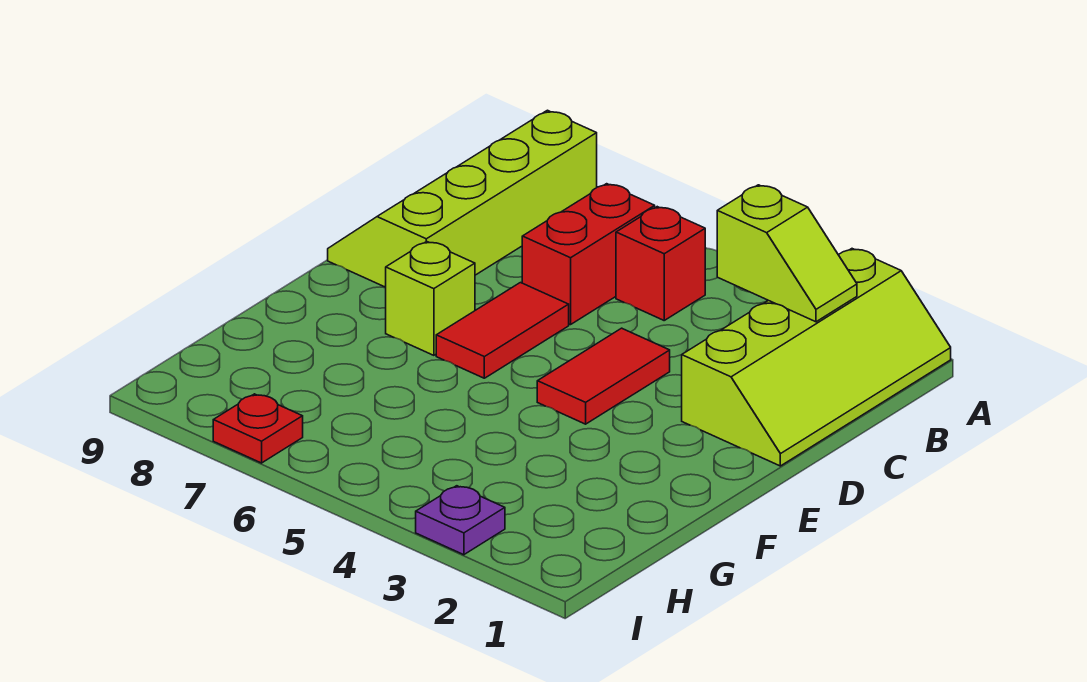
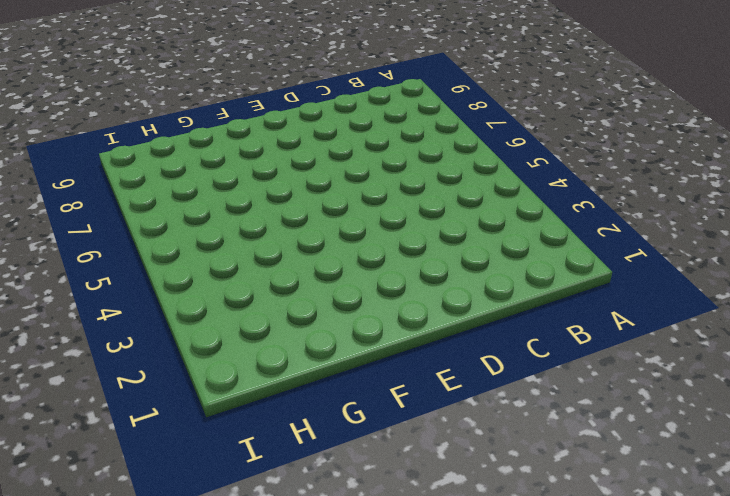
none -> lime 2x4 slope [682,249,951,466]
none -> lime 2x4 slope [328,110,597,287]

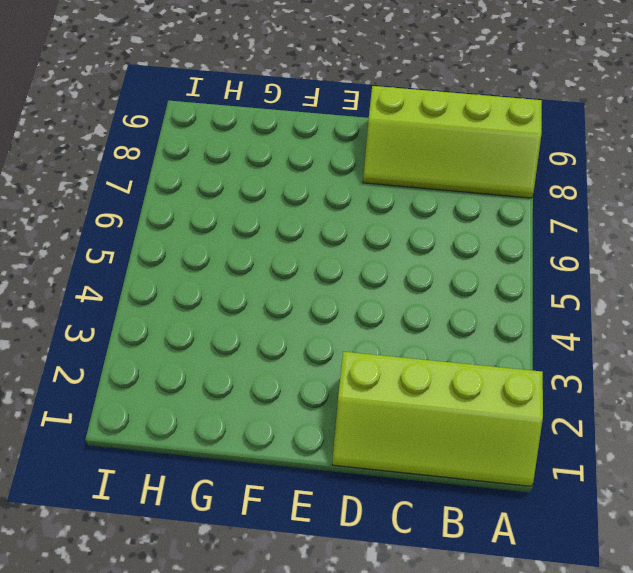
lime 2x4 slope [363,86,542,198] -> lime 2x4 slope turned to [328,110,597,287]
none -> red 1x1 brick [616,207,705,320]
none -> red 1x2 brick [522,184,655,325]

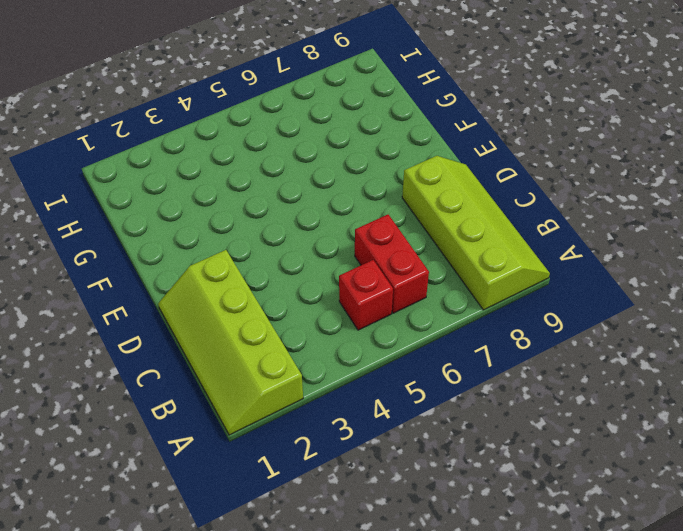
none -> red 1x2 tile [537,328,670,424]
none -> red 1x2 tile [436,283,569,378]

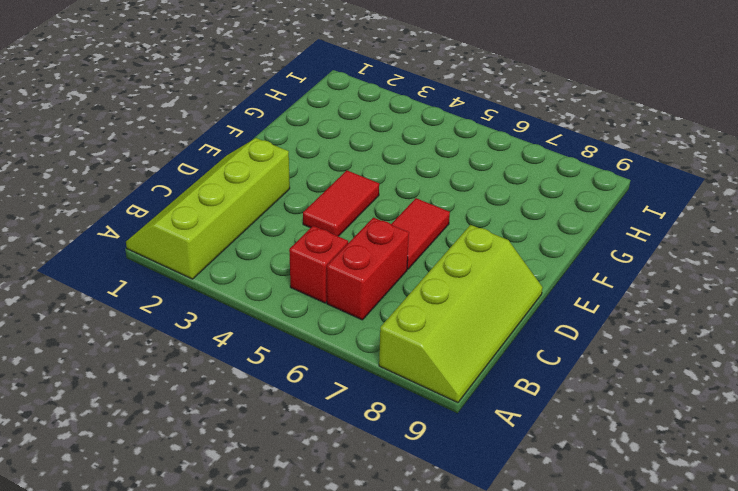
none -> lime 1x1 brick [386,241,475,355]
none -> purple 1x1 plate [416,486,505,555]

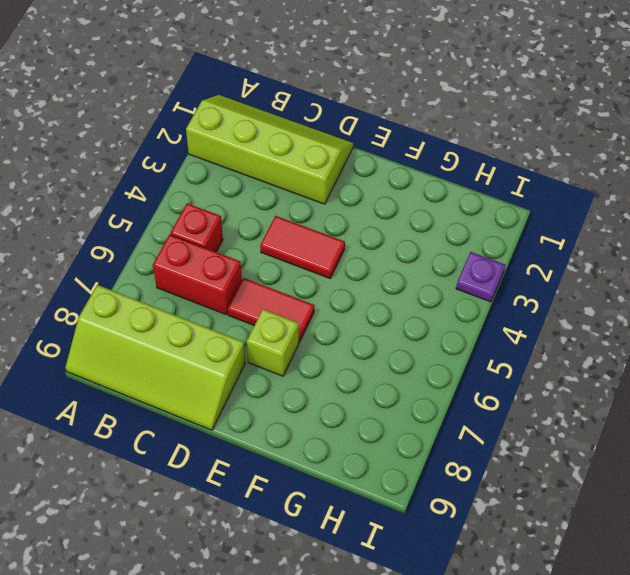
none -> red 1x1 plate [213,394,303,463]
none -> lime 1x2 slope [717,185,857,322]

